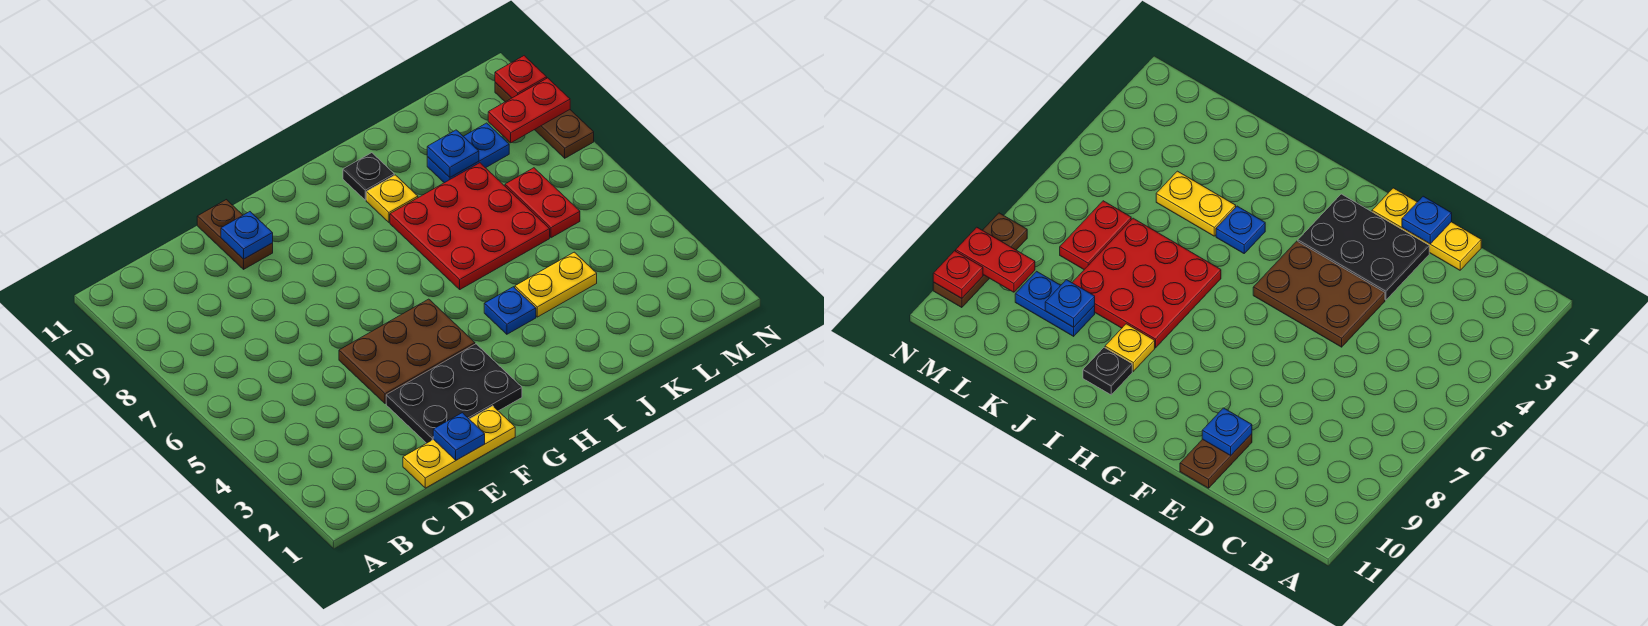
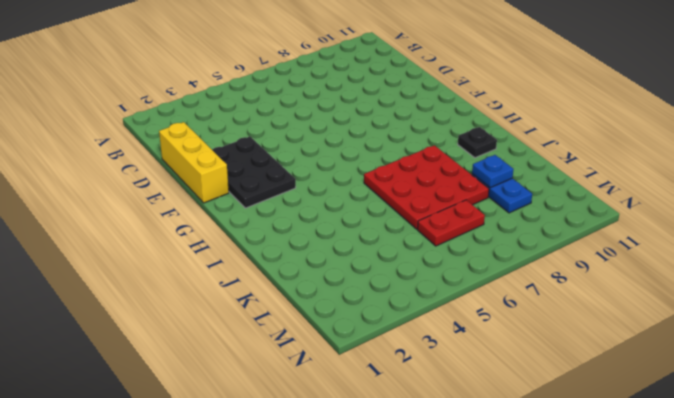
yellow 1x3 brick [159,122,229,203] -> yellow 1x3 plate [403,406,515,488]
none -> brown 2x3 plate [339,299,475,404]
none -> brown 1x2 plate [197,200,273,269]
none -> blue 1x1 plate [484,287,536,334]

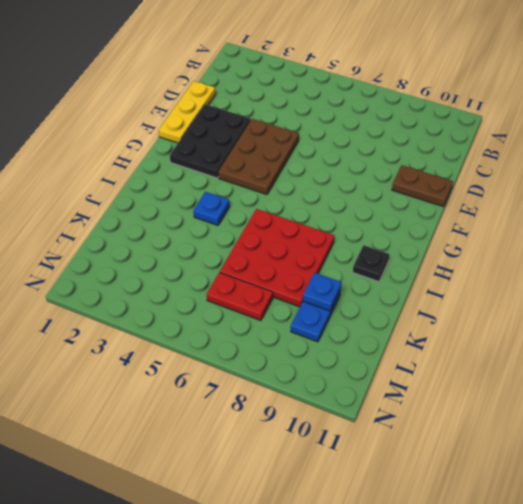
none -> yellow 1x1 plate [366,175,418,222]
none -> yellow 1x2 plate [515,252,597,317]
none -> brown 1x3 plate [495,83,594,158]

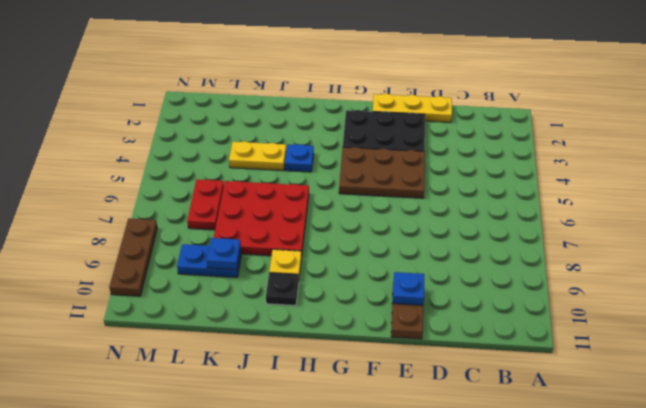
none -> blue 1x1 plate [433,413,485,460]
none -> red 1x2 plate [488,78,570,143]
none -> red 1x1 plate [495,56,547,98]

